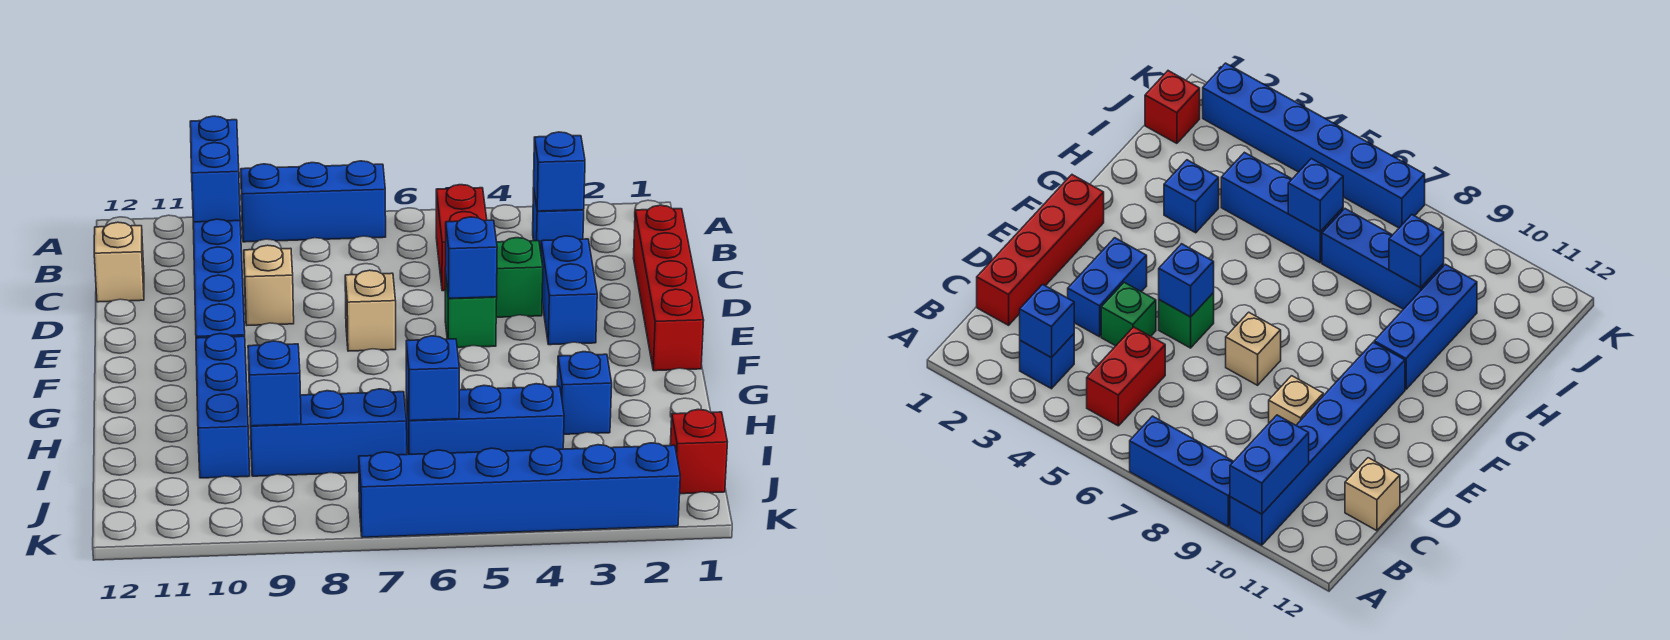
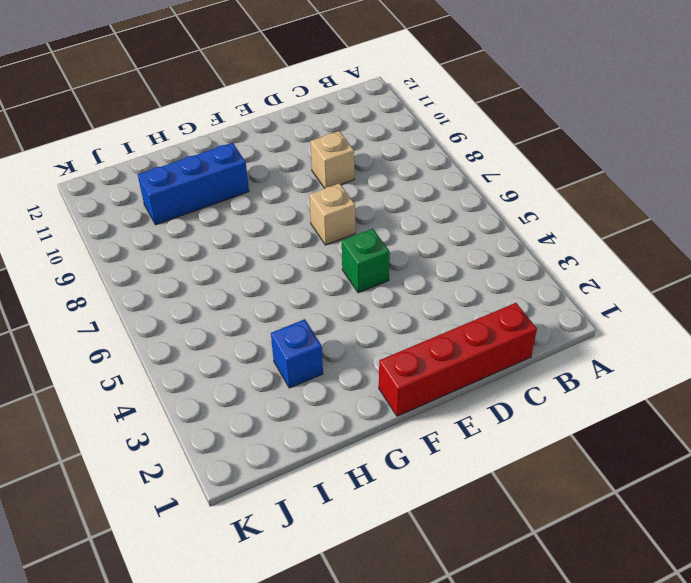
none -> blue 1x3 brick [241,161,386,242]
none -> blue 1x6 brick [193,219,245,338]
none -> blue 1x1 brick [533,188,584,251]

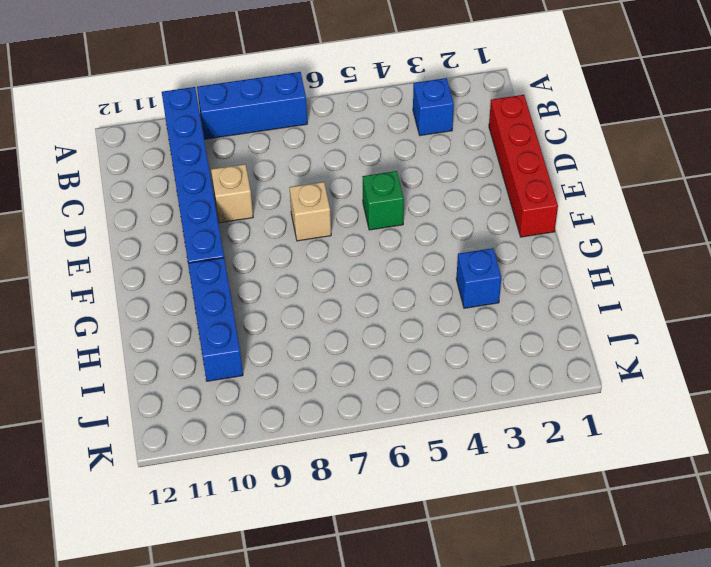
none -> red 1x2 brick [436,185,487,291]
none -> tan 1x1 brick [94,222,144,302]
none -> blue 1x2 brick [541,236,597,345]

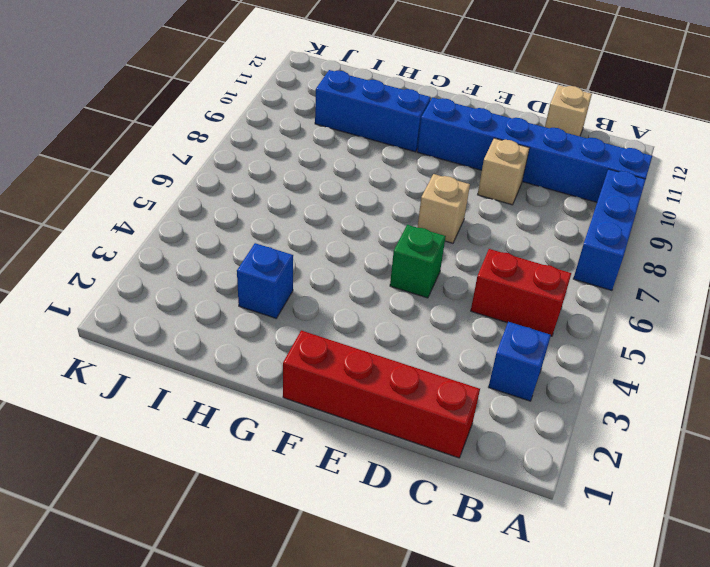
none -> blue 1x2 brick [541,236,597,345]
none -> green 1x1 brick [496,238,543,317]
none -> blue 1x3 brick [406,384,564,454]

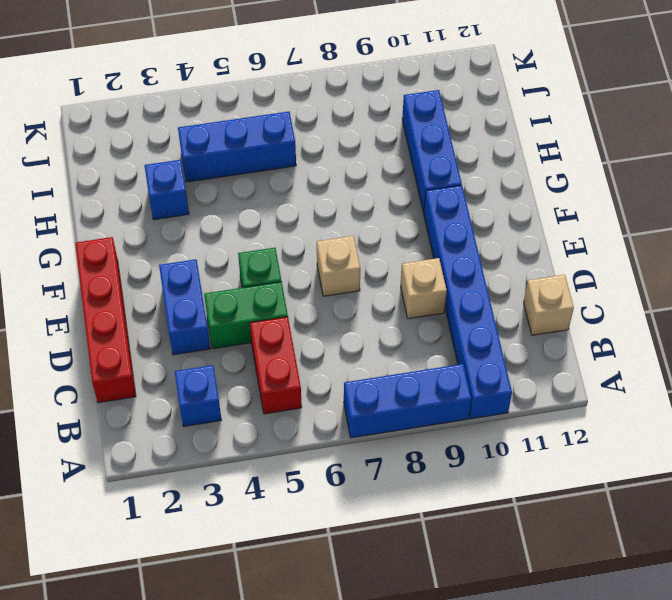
green 1x2 brick [204,282,288,349] -> green 1x1 brick [496,238,543,317]
none -> blue 1x3 brick [250,389,407,476]
none -> red 1x1 brick [670,409,727,494]
none -> blue 1x6 brick [359,443,680,537]

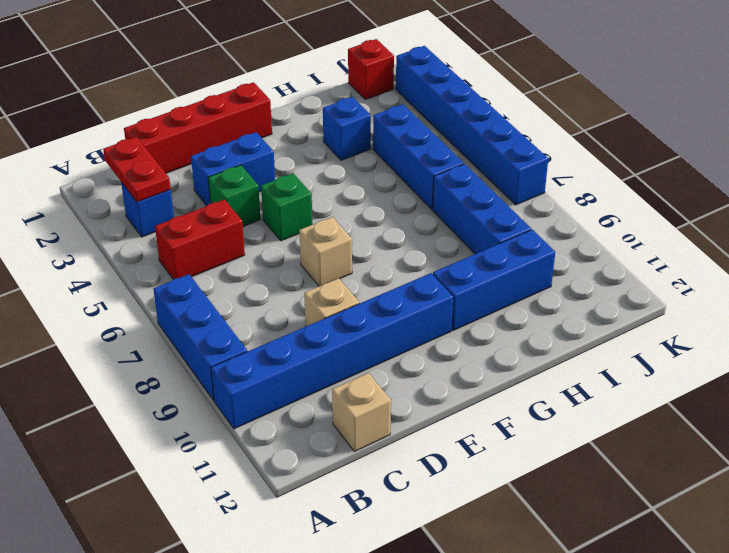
red 1x2 plate [103,137,171,202] -> blue 1x1 brick [534,132,585,211]
none -> blue 1x2 brick [190,116,240,222]
none -> blue 1x1 brick [445,217,497,298]
none -> blue 1x1 brick [406,336,459,421]

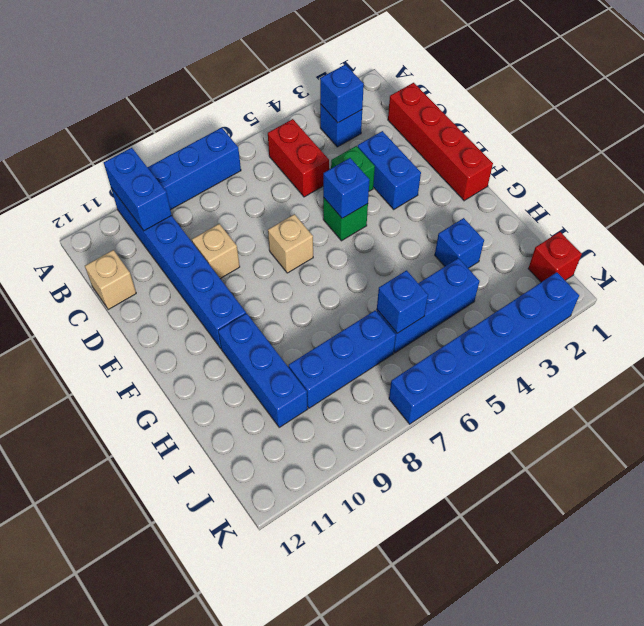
none -> blue 1x1 brick [248,341,301,426]

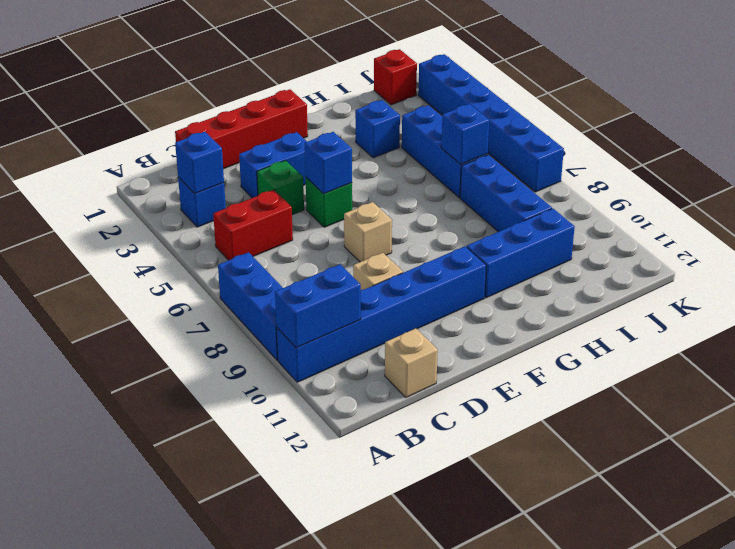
none -> blue 1x1 brick [248,341,301,426]

